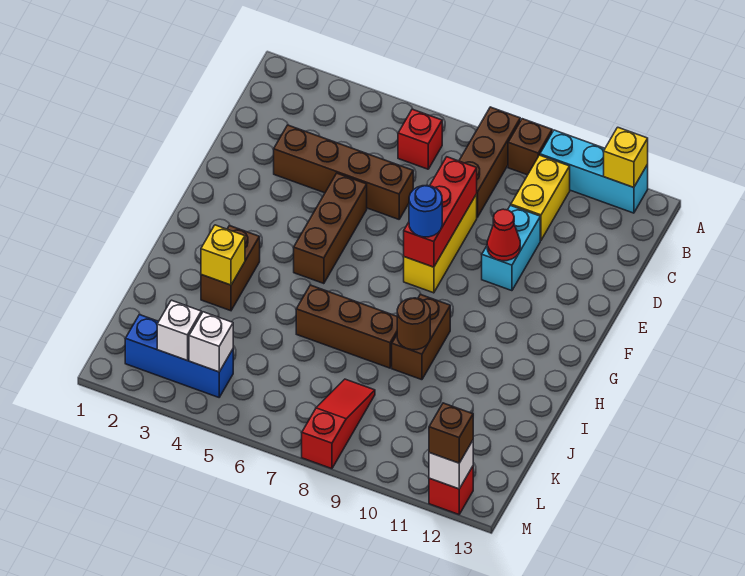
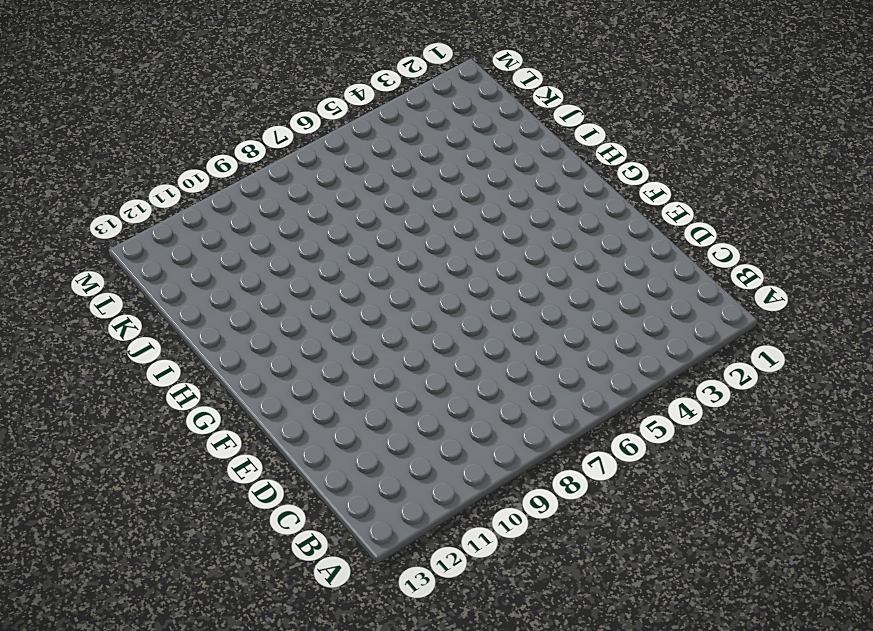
none -> brown 1x3 brick [459,107,520,217]
none -> brown 1x1 brick [508,119,552,175]
none -> cyan 1x3 brick [540,130,648,213]

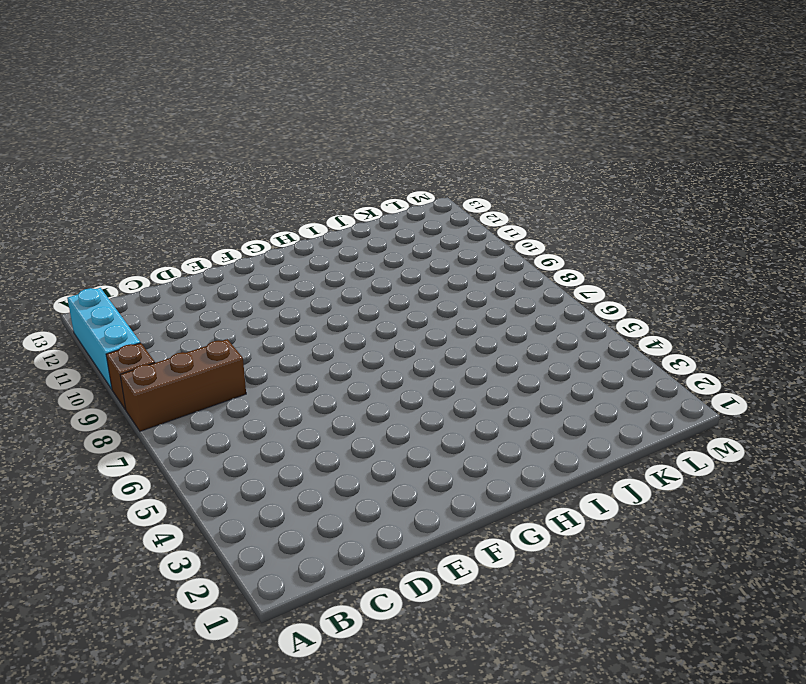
none -> red 1x1 brick [398,109,442,169]
none -> yellow 1x2 brick [511,155,570,240]
none -> brown 1x4 brick [274,125,413,219]

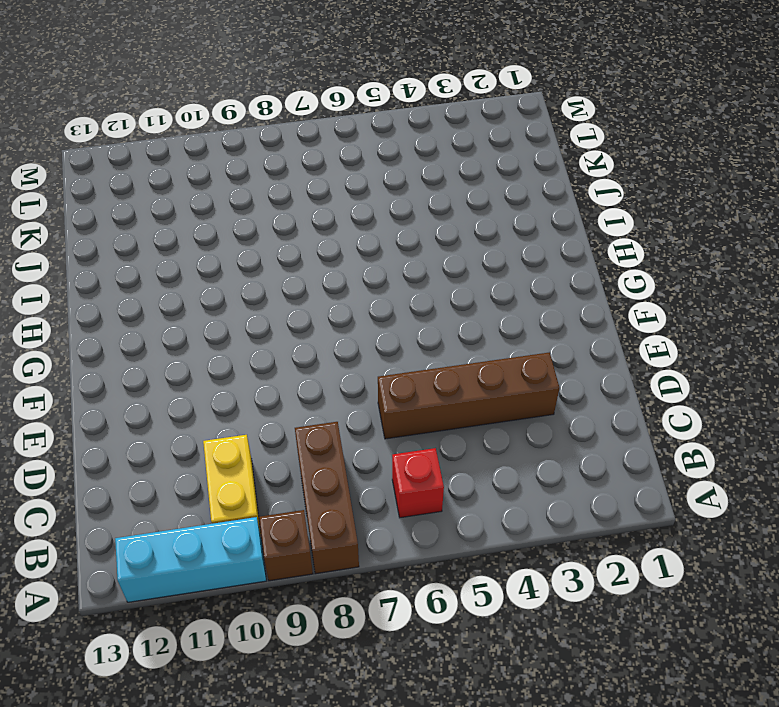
none -> yellow 1x3 brick [404,194,477,293]
none -> cyan 1x2 brick [482,205,540,291]
none -> brown 1x3 brick [294,173,367,284]

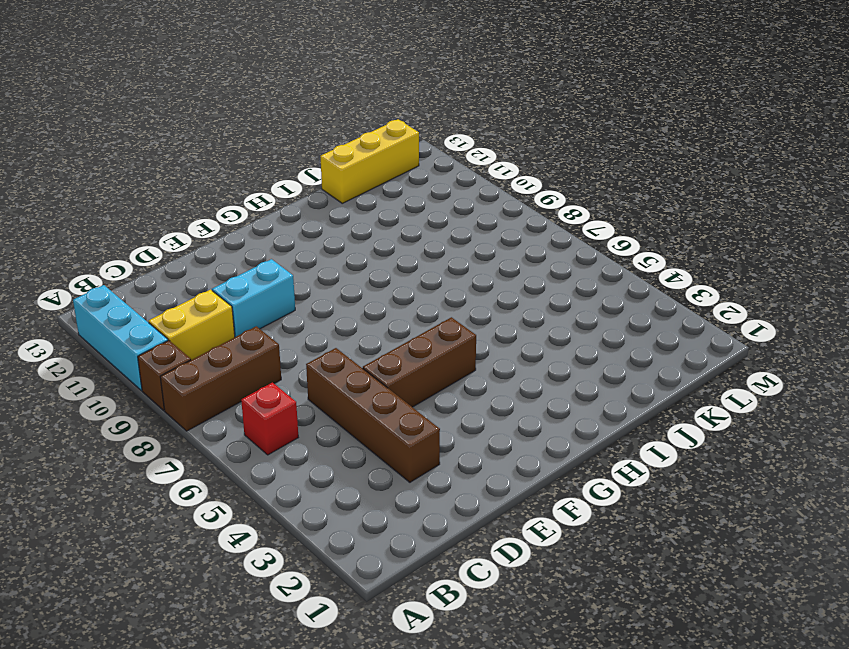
yellow 1x3 brick [320,119,419,203] -> yellow 1x3 brick moved to [404,194,477,293]
none -> brown 1x2 brick [201,226,260,311]
none -> brown 1x2 brick [392,294,450,380]
none -> brown 1x3 brick [296,285,397,368]

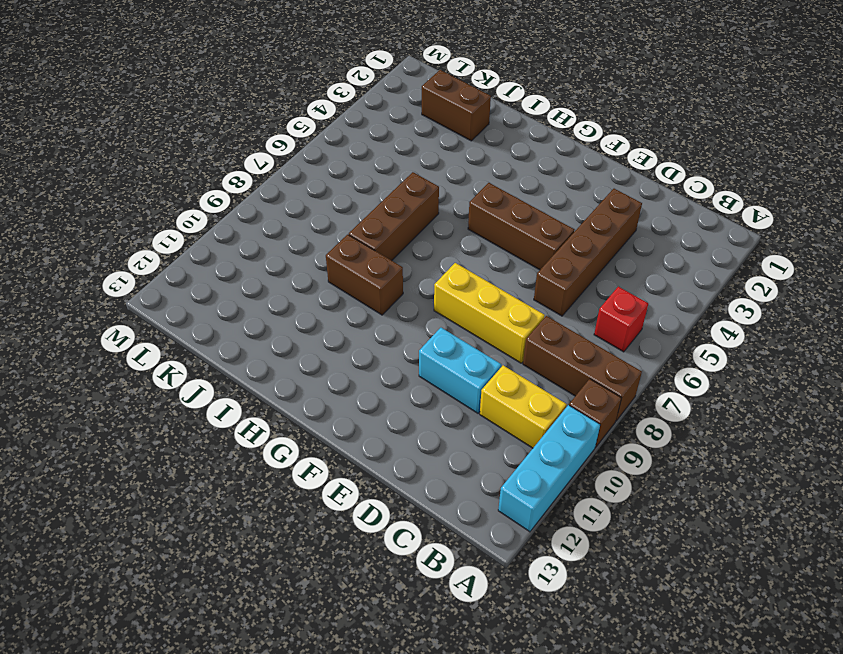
brown 1x2 brick [422,70,491,141] -> brown 1x2 brick moved to [201,226,260,311]
none -> red 1x3 slope [302,379,375,469]
none -> blue 1x3 brick [125,315,233,397]
none -> red 1x1 brick [429,466,473,514]

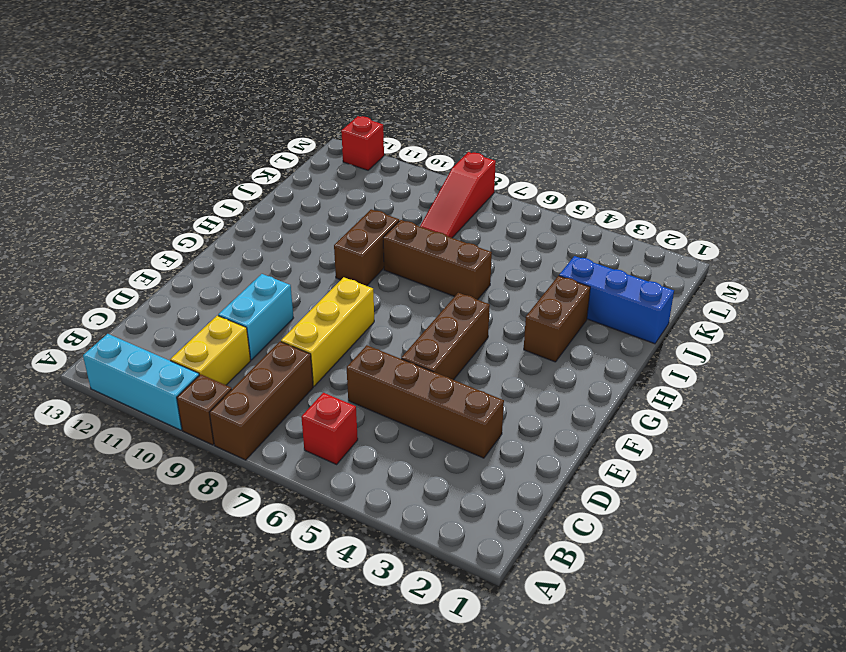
blue 1x3 brick [559,256,674,344] -> blue 1x3 brick moved to [125,315,233,397]
none -> yellow 1x1 brick [604,127,648,188]
none -> red 1x3 brick [404,157,477,267]
none -> red 1x1 cone [487,209,520,261]

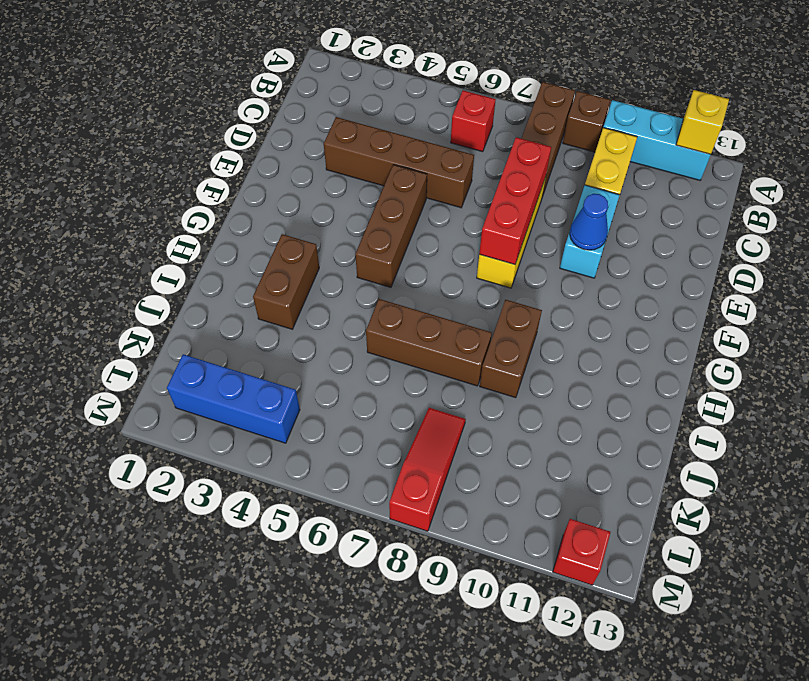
blue 1x1 cone [570,194,608,250] -> red 1x1 cone [487,209,520,261]
none -> yellow 1x1 brick [201,225,245,285]
none -> brown 1x1 round brick [397,298,430,350]
none -> white 1x1 brick [157,300,201,360]

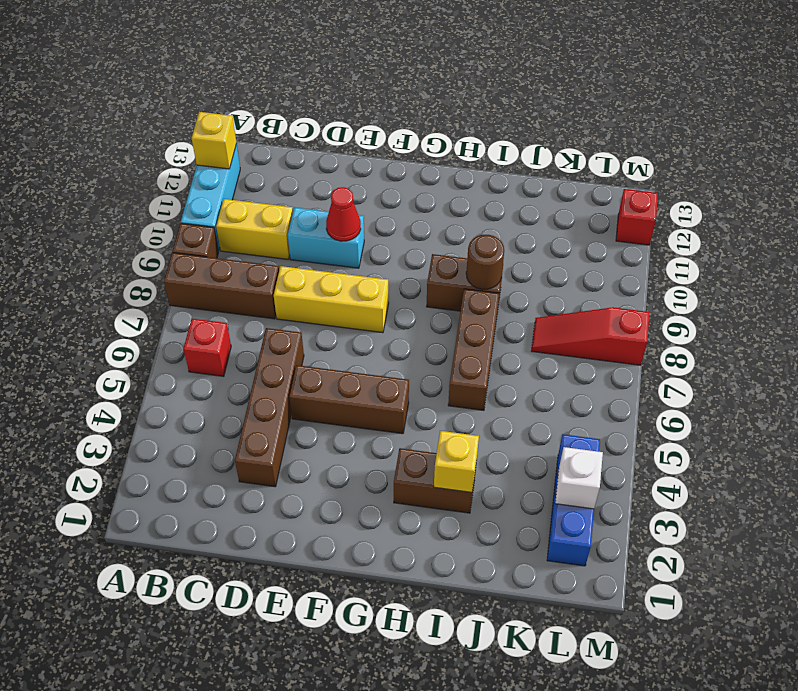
none -> red 1x3 brick [404,157,477,267]
none -> white 1x1 brick [189,312,233,372]
none -> white 1x1 brick [429,441,473,489]

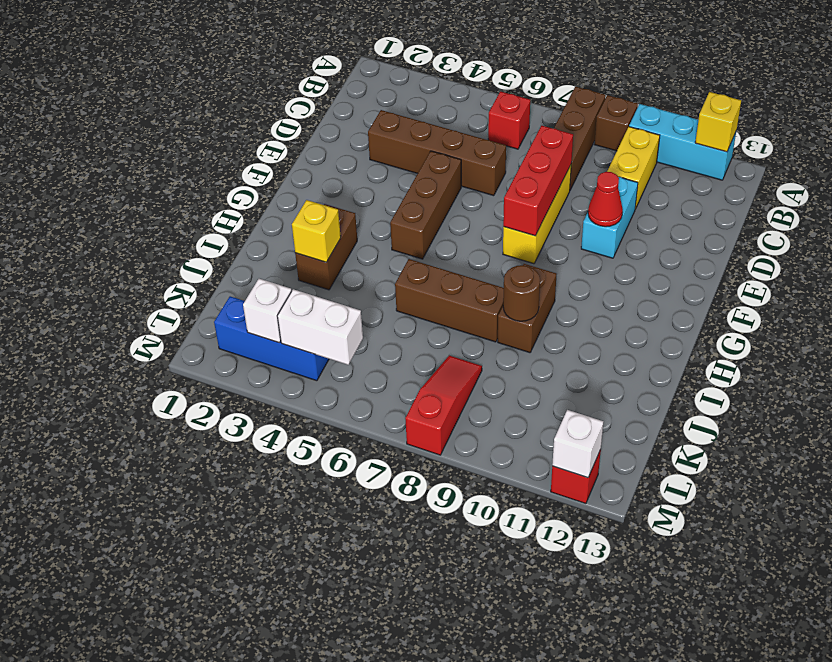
white 1x2 brick [278,289,363,365] -> white 1x1 brick [189,312,233,372]
none -> blue 1x1 round brick [409,185,442,237]
none -> brown 1x1 brick [429,403,473,463]

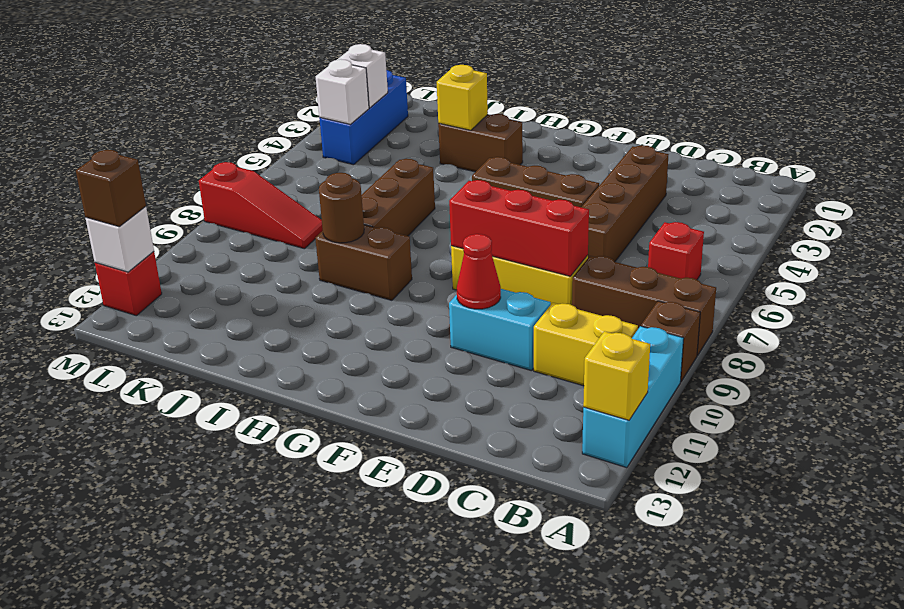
none -> blue 1x1 round brick [409,185,442,237]

